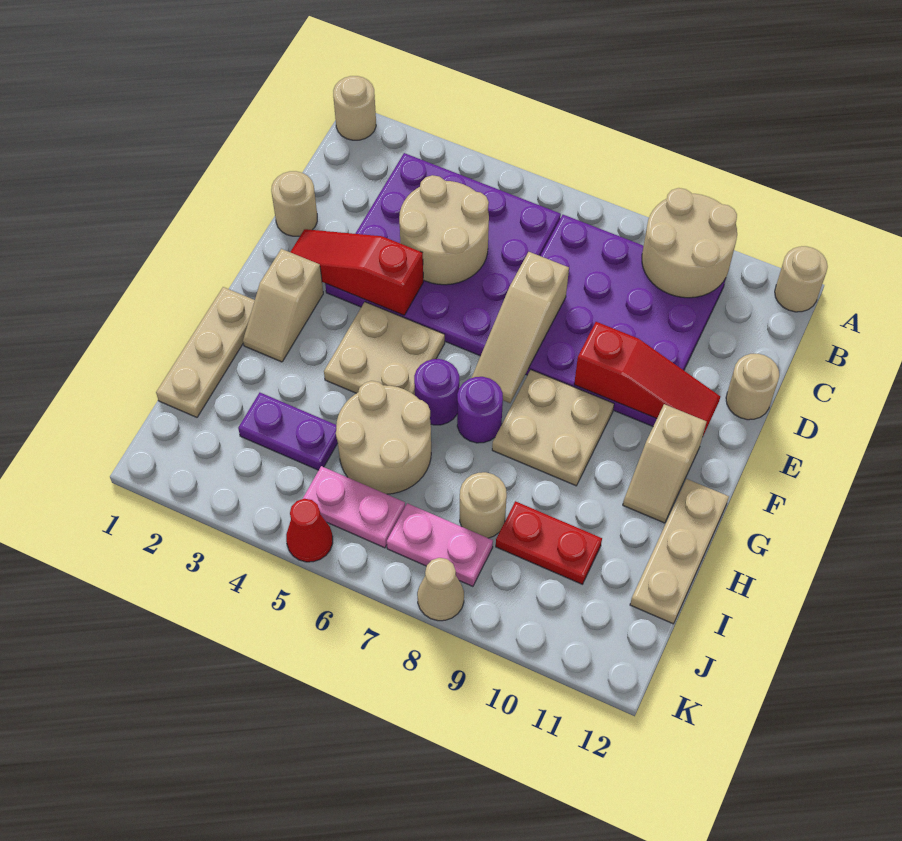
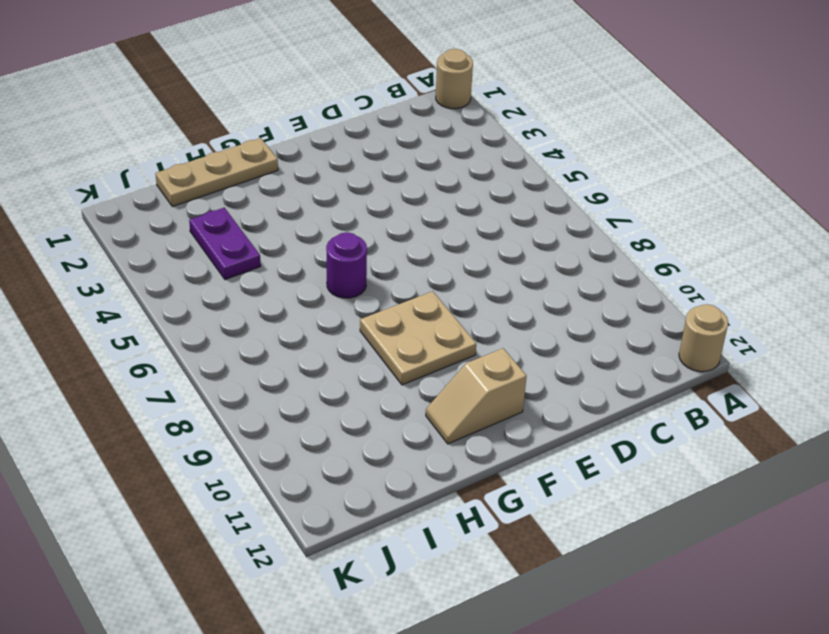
none -> purple 4x4 plate [325,153,561,356]
none -> purple 4x4 plate [526,215,726,426]
none -> tan 1x1 round brick [271,171,317,236]

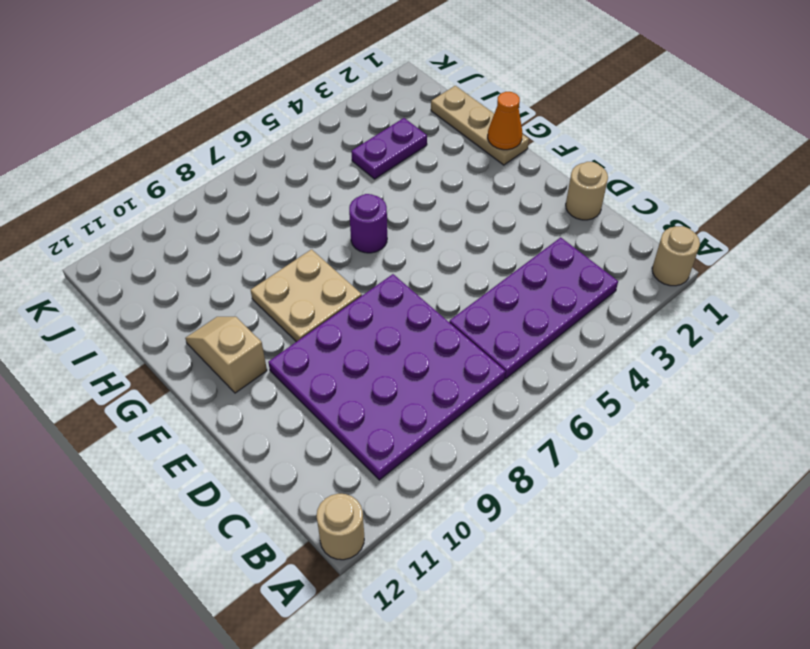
purple 2x4 plate [449,237,618,379] -> purple 4x4 plate [325,153,561,356]
orange 1x1 cone [488,92,522,150] -> none
none -> tan 1x1 round brick [726,354,779,420]
none -> tan 1x2 slope [243,249,323,362]
none -> tan 2x2 plate [324,302,445,395]

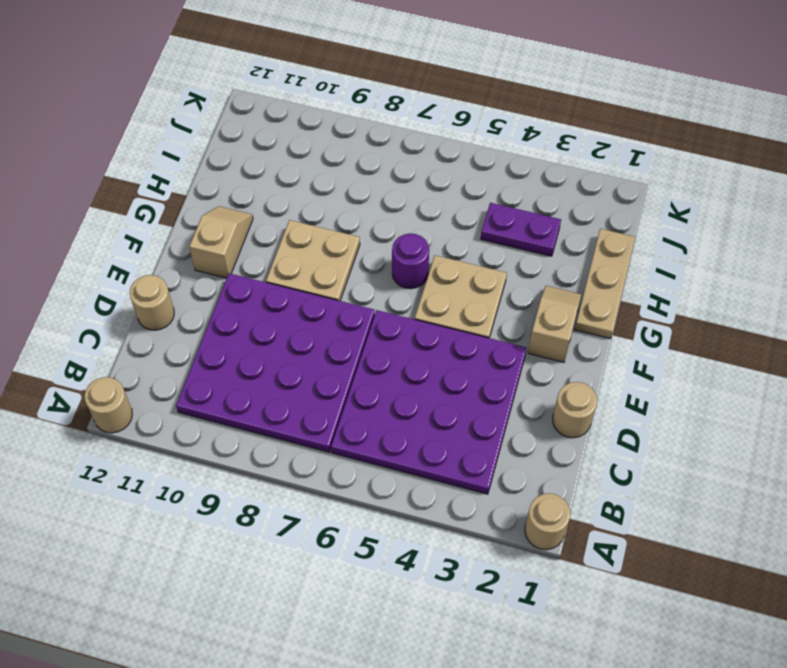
none -> purple 1x1 round brick [457,377,503,443]
none -> tan 1x3 plate [630,479,729,624]
none -> tan 2x2 round brick [336,381,431,494]

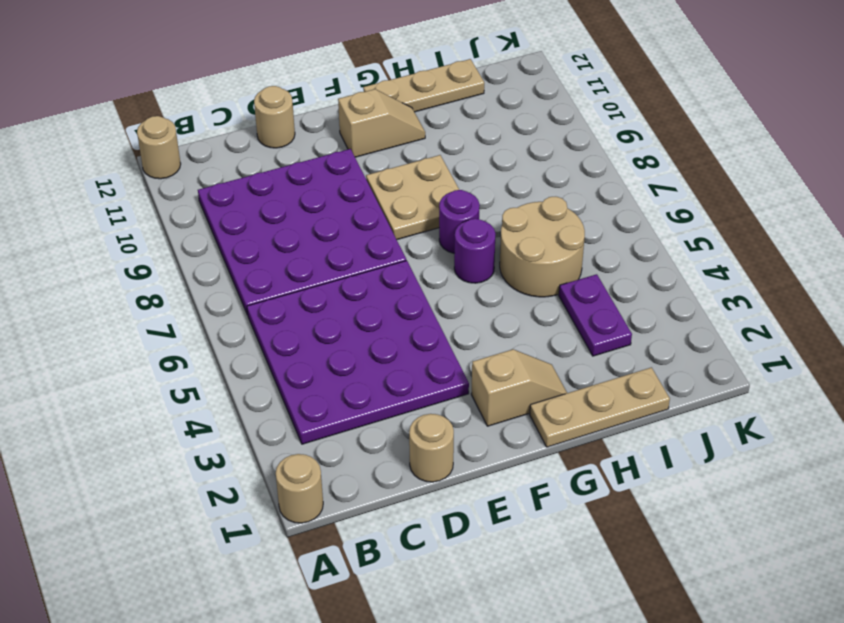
none -> tan 2x2 plate [324,302,445,395]
none -> tan 1x1 round brick [460,472,507,538]
none -> red 1x2 plate [496,501,602,584]

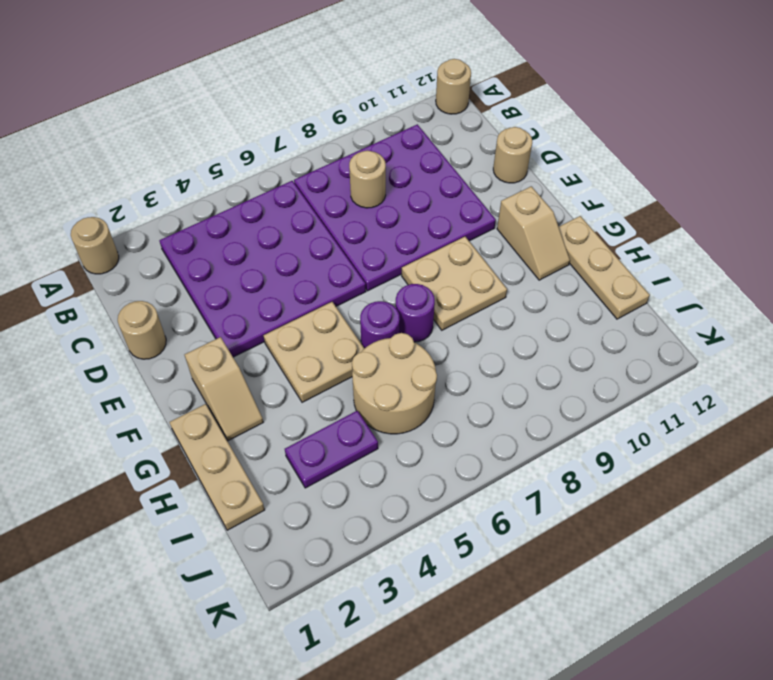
tan 1x1 round brick [349,151,386,208] -> tan 1x1 round brick moved to [460,472,507,538]
none -> red 1x2 plate [496,501,602,584]
none -> pink 1x2 plate [303,466,405,548]
none -> pink 1x2 plate [387,503,493,586]

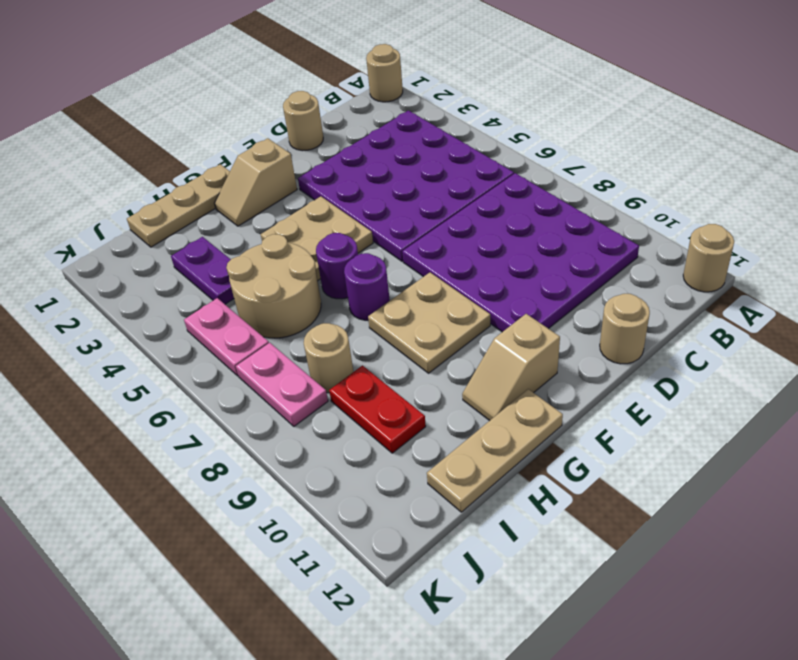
none -> red 1x1 cone [286,499,333,562]
none -> tan 1x1 cone [417,558,464,621]
none -> tan 2x2 round brick [642,188,737,298]

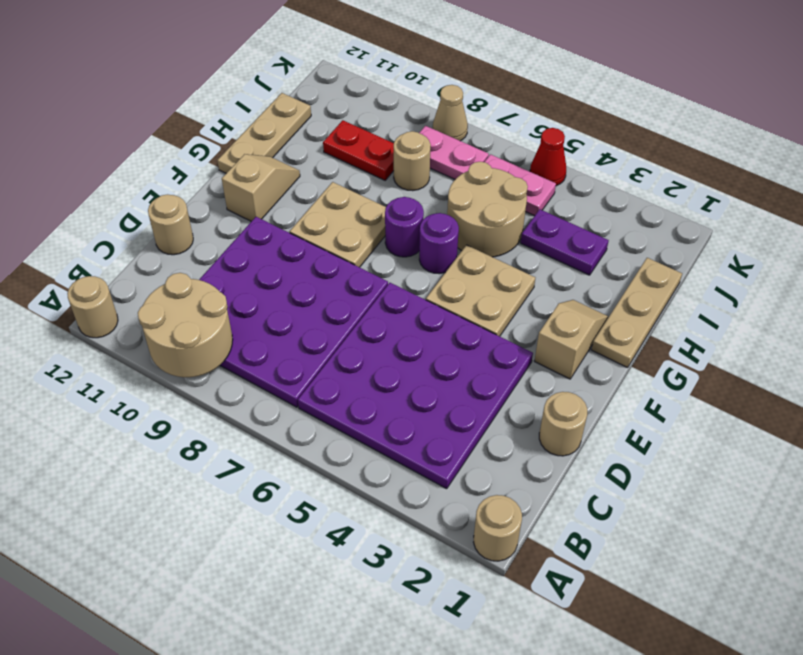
none -> tan 2x2 round brick [399,175,489,285]
none -> tan 1x3 slope [472,252,569,403]
none -> red 1x3 slope [291,229,423,315]

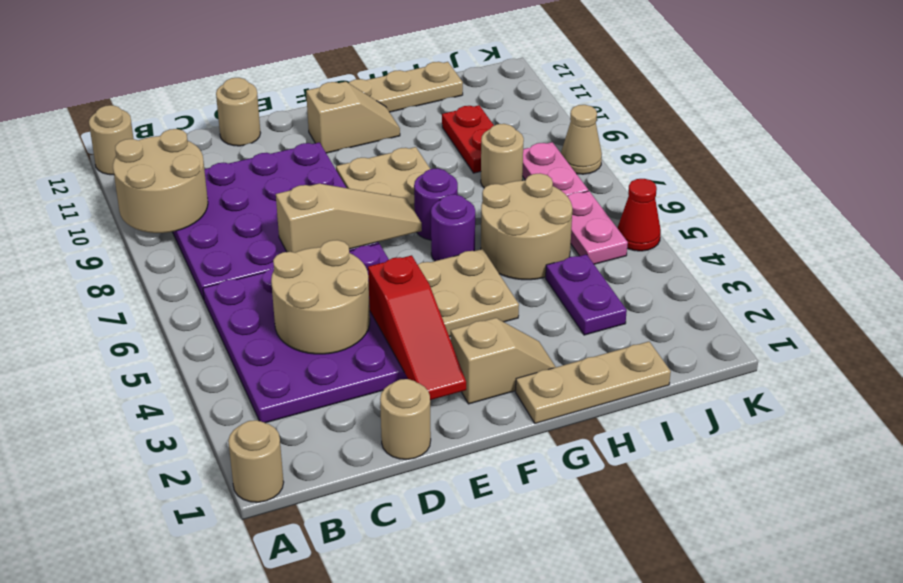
none -> red 1x3 slope [574,322,720,435]

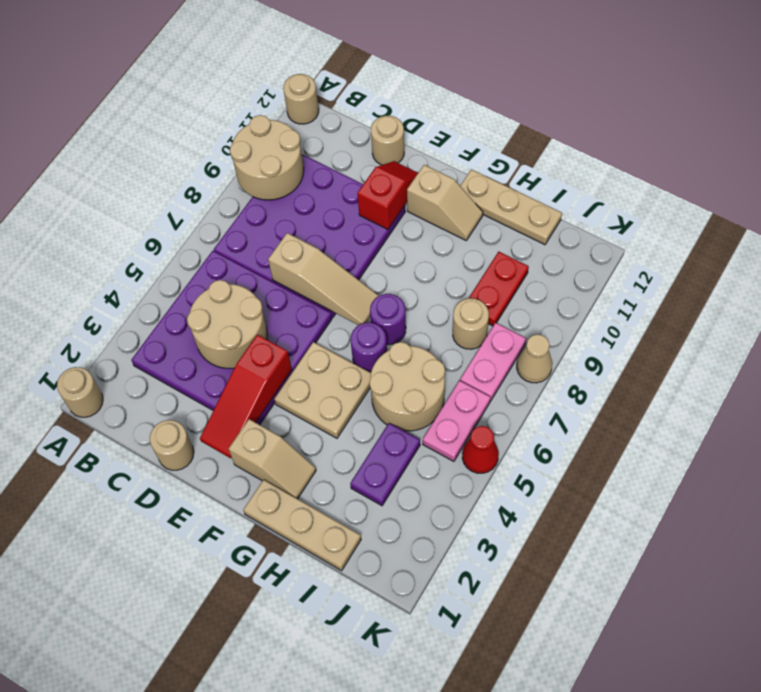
red 1x2 slope [357,161,418,230] -> red 1x3 slope [574,322,720,435]
none -> tan 2x2 plate [492,370,614,486]

